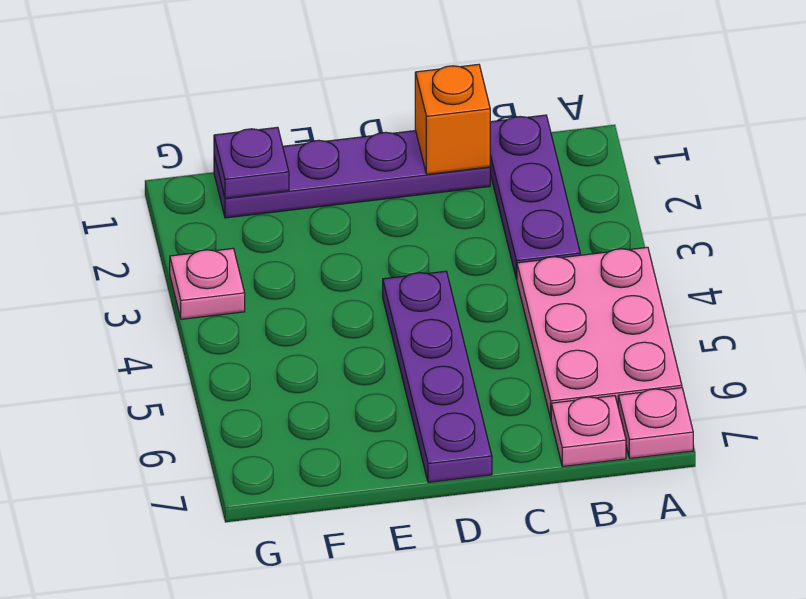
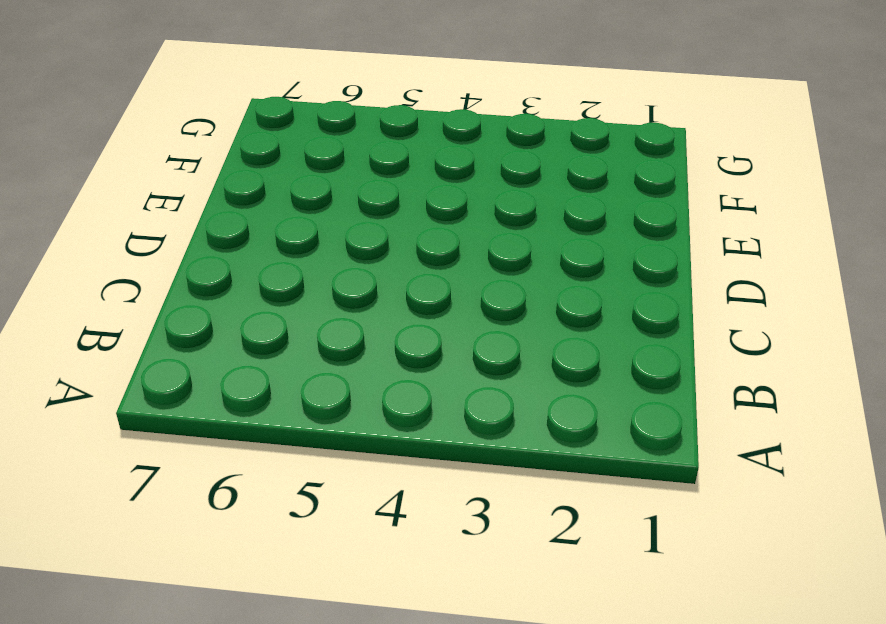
none -> pink 2x3 plate [517,247,682,418]
none -> pink 1x1 plate [618,388,693,458]

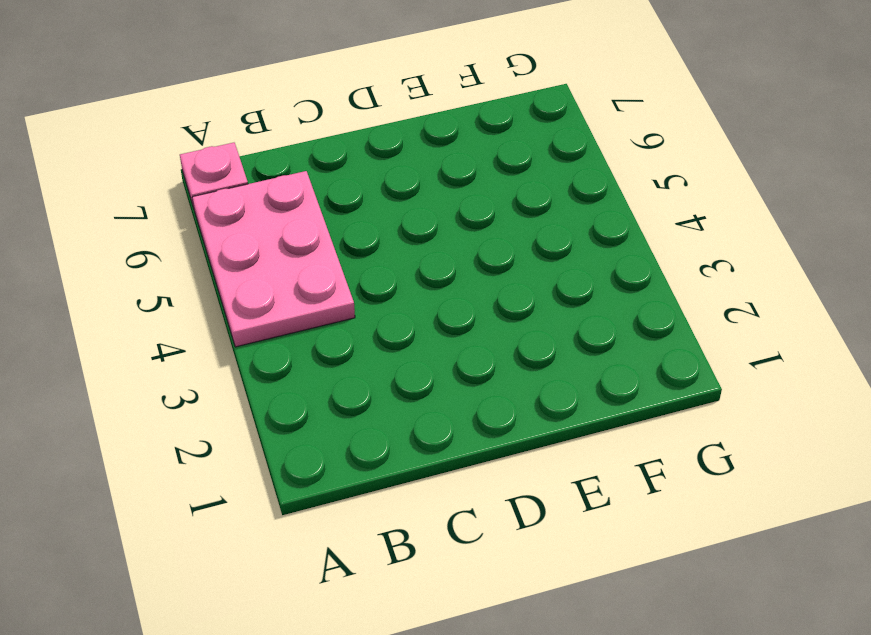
none -> purple 1x3 plate [490,115,580,279]
none -> pink 1x1 plate [551,396,626,467]

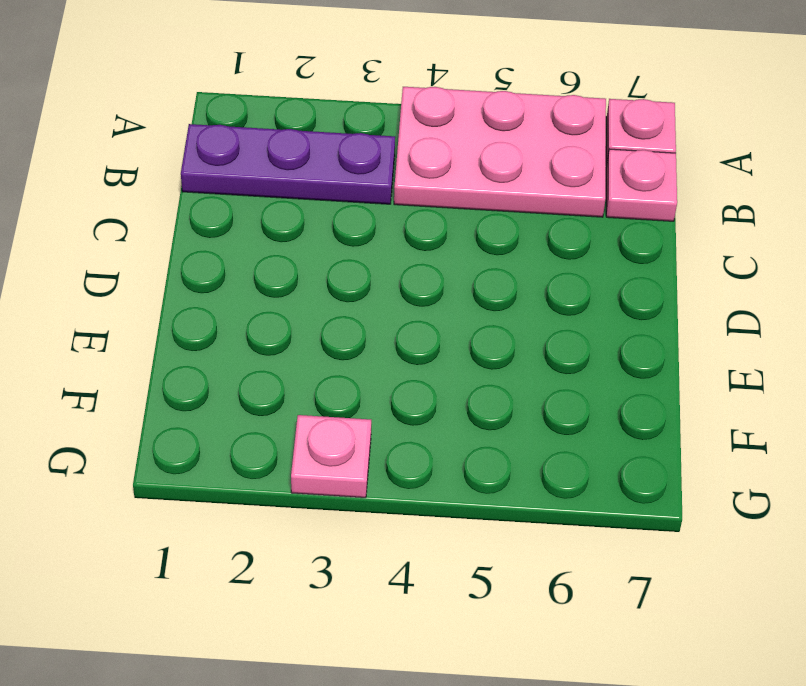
none -> purple 1x4 plate [214,131,490,218]
none -> purple 1x4 plate [383,271,492,482]

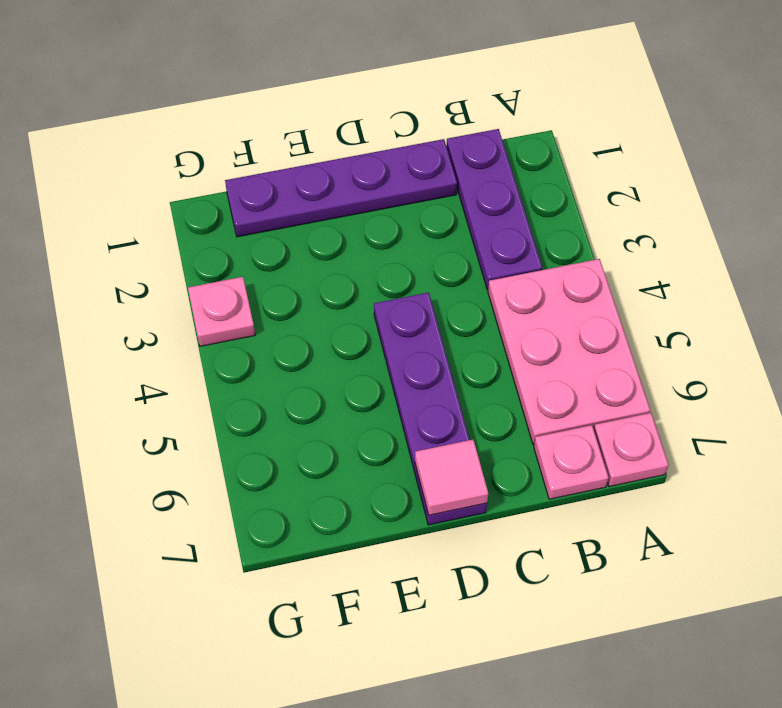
pink 1x1 tile [415,440,488,515] -> none
none -> orange 1x1 brick [415,64,490,174]
none -> purple 1x1 plate [214,127,289,198]

